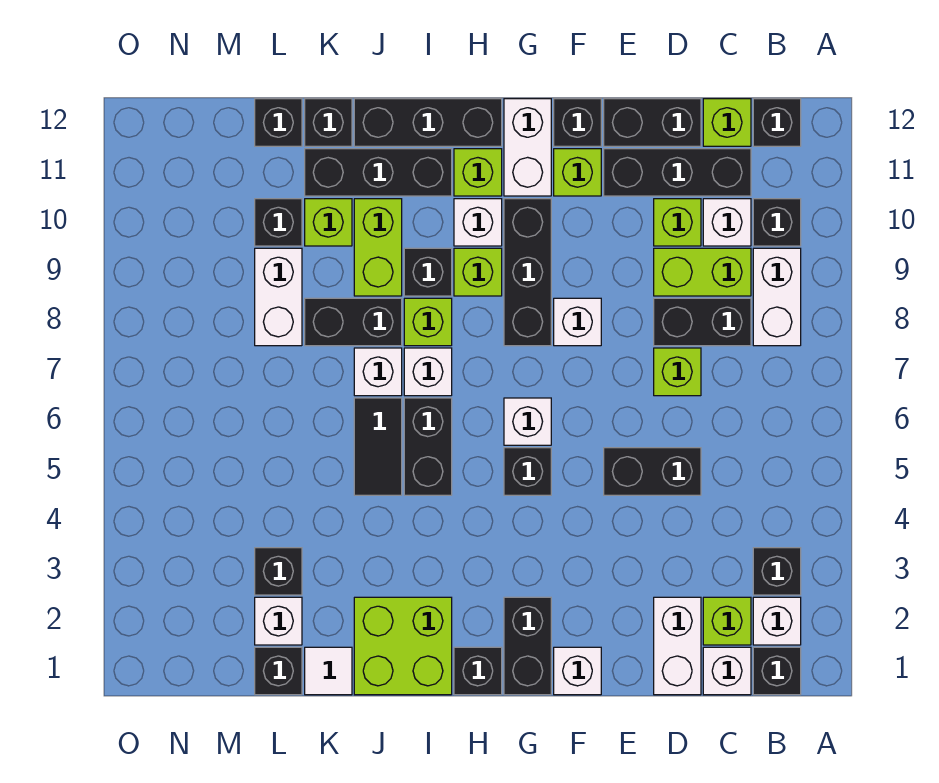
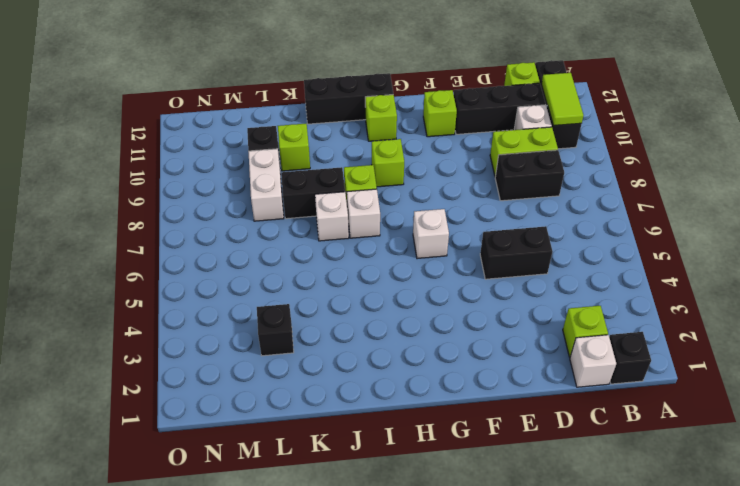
lime 1x2 tile [542,73,583,126] -> none
none -> white 1x1 brick [753,597,801,645]
none -> black 1x1 brick [753,548,801,595]
none -> white 1x2 brick [753,248,801,346]
none -> white 1x2 brick [654,597,701,695]

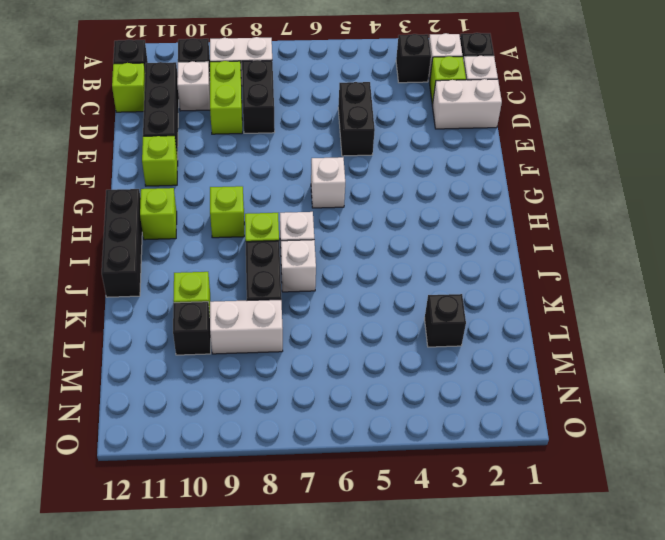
none -> lime 1x1 brick [654,348,701,396]
none -> lime 1x1 brick [654,199,701,246]
none -> black 1x2 brick [604,99,701,146]
none -> white 1x1 brick [554,647,601,695]

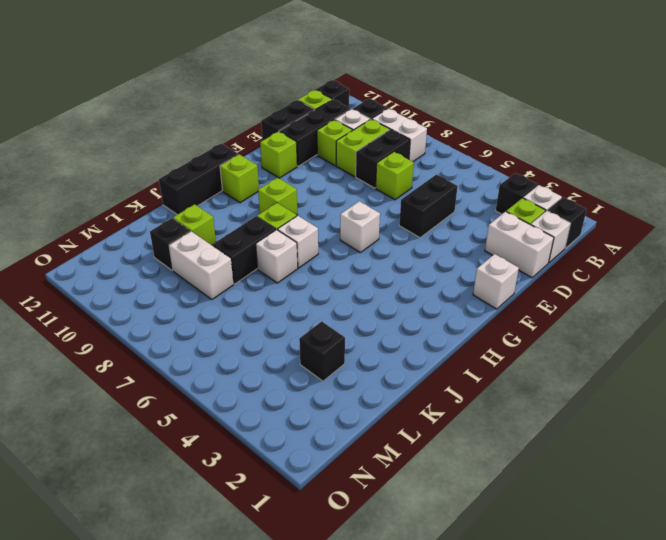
none -> white 1x1 brick [554,298,601,346]
none -> black 1x1 brick [554,99,601,146]
none -> black 1x2 brick [504,597,551,695]
none -> black 1x1 brick [504,448,551,495]

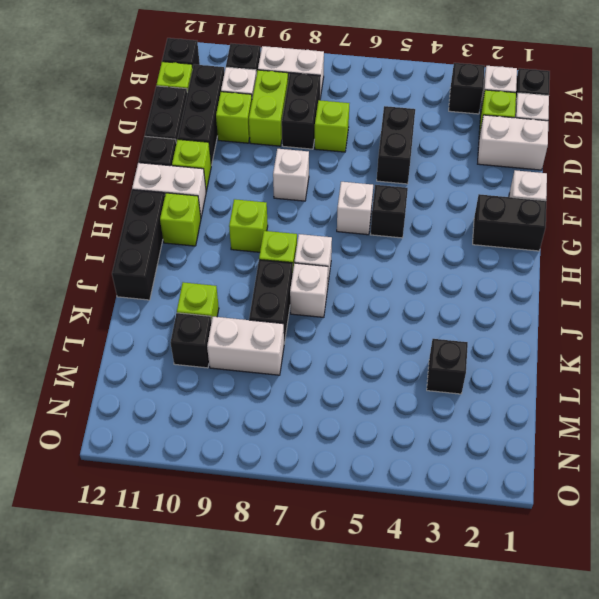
none -> black 1x3 brick [504,199,551,346]
none -> black 1x1 brick [454,647,502,695]
none -> white 1x1 brick [454,199,502,246]
none -> lime 2x2 brick [354,597,452,695]

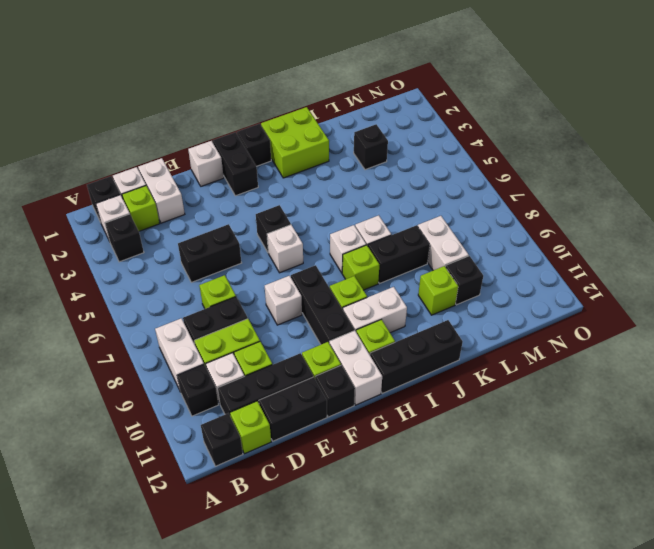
white 1x2 brick [343,287,407,333] -> white 1x1 brick [454,199,502,246]
none -> black 1x2 brick [404,398,452,495]
none -> black 1x1 brick [404,248,452,296]
none -> black 1x3 brick [305,149,452,196]
none -> black 1x2 tile [354,398,402,495]

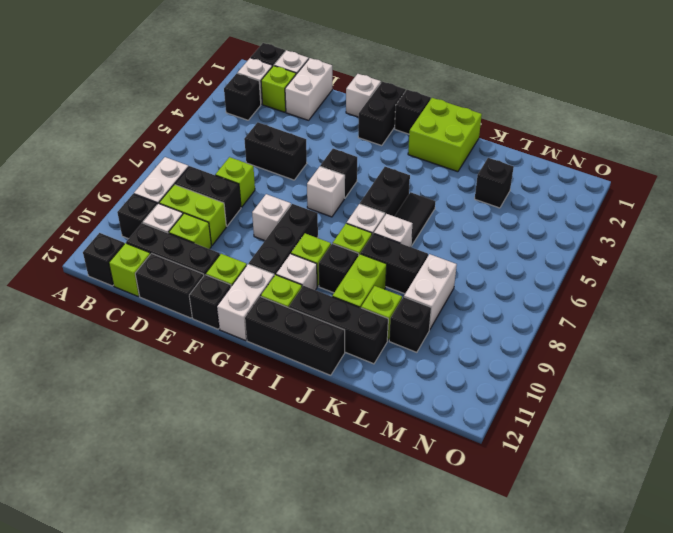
none -> white 1x1 tile [305,647,352,695]
none -> black 1x1 brick [305,99,352,146]
none -> black 1x1 brick [255,647,302,695]
none -> white 1x1 brick [255,597,302,645]

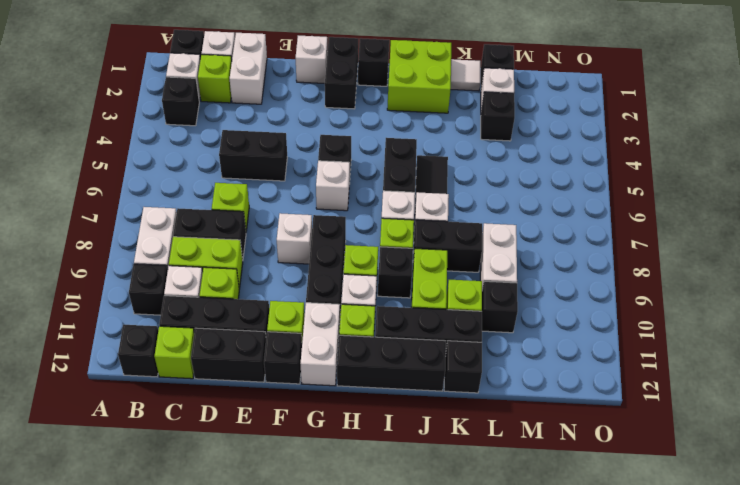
none -> black 1x1 brick [255,99,302,146]

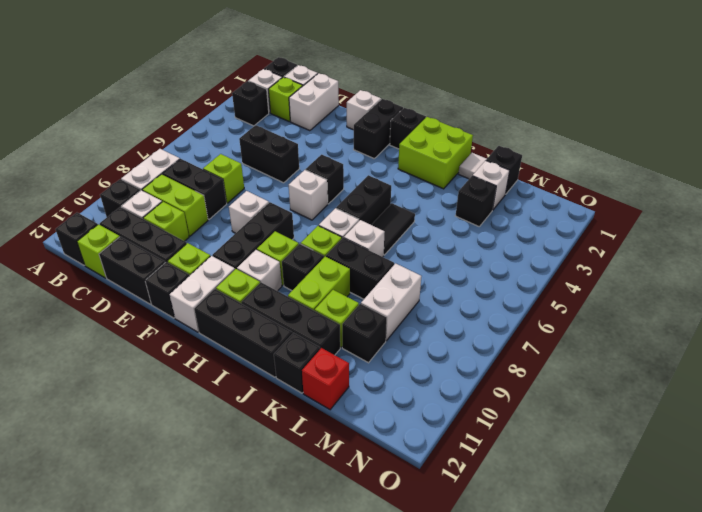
red 1x1 brick [302,348,349,410] -> black 1x1 brick [255,99,302,146]

